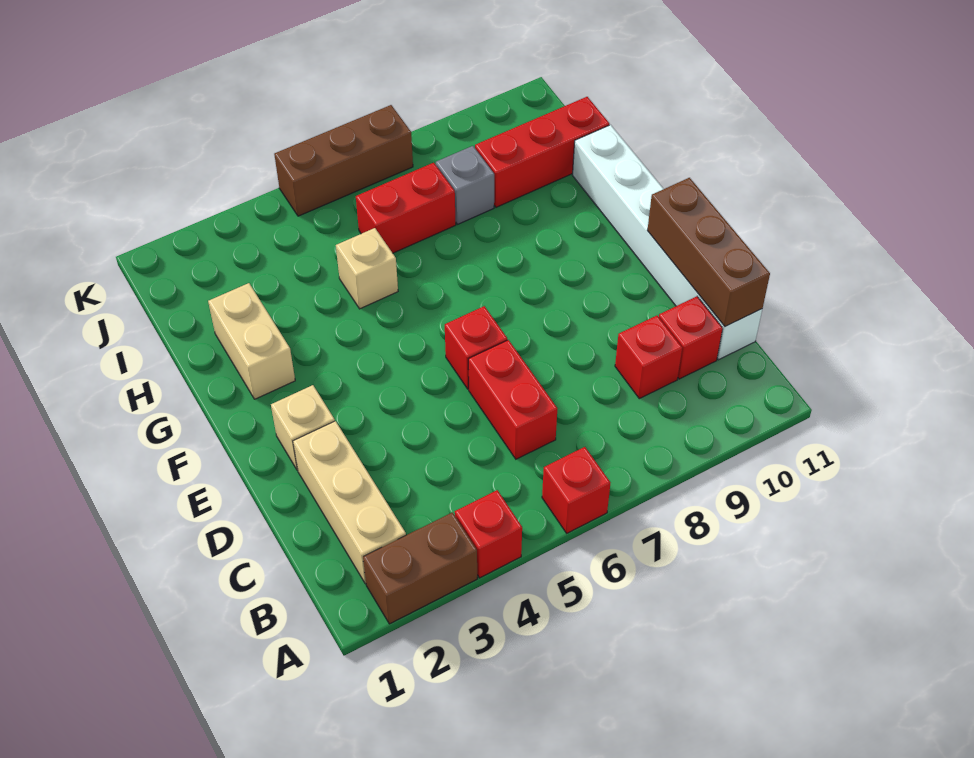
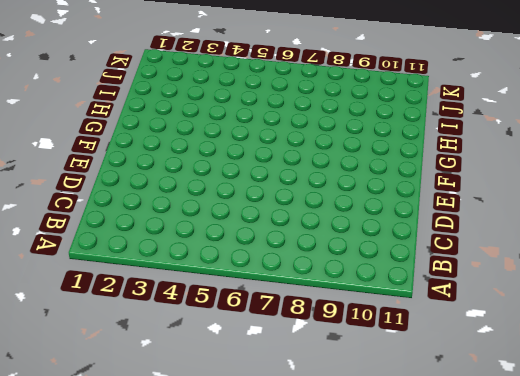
none -> brown 1x2 brick [363,512,477,624]
none -> red 1x1 brick [455,490,522,578]
none -> red 1x1 brick [542,447,610,533]

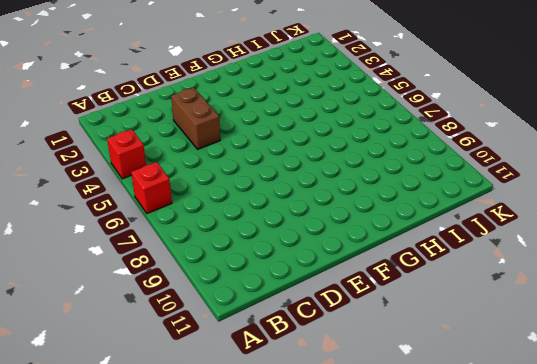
brown 1x2 brick [171,87,220,149] -> brown 1x2 brick moved to [363,512,477,624]
none -> tan 1x3 brick [293,421,406,584]
none -> red 1x2 brick [468,340,557,459]
none -> red 1x1 brick [615,316,682,399]

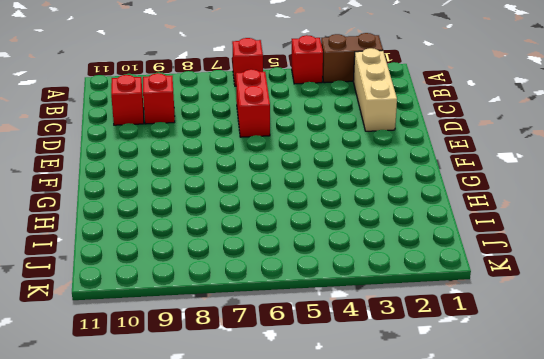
none -> white 1x6 brick [573,125,762,360]
none -> tan 1x1 brick [271,385,335,470]
none -> red 1x1 brick [445,306,507,389]

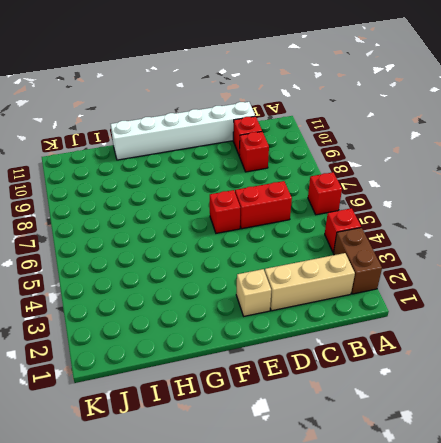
none -> tan 1x2 brick [208,283,295,399]
none -> tan 1x1 brick [336,228,398,309]
none -> red 1x2 brick [356,163,456,253]

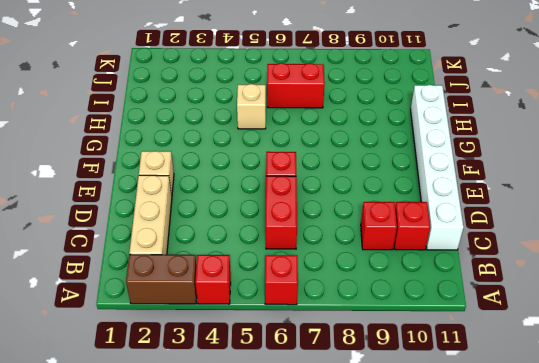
none -> tan 1x2 brick [208,283,295,399]
none -> grey 1x1 brick [436,146,494,224]
none -> red 1x3 brick [475,97,609,207]

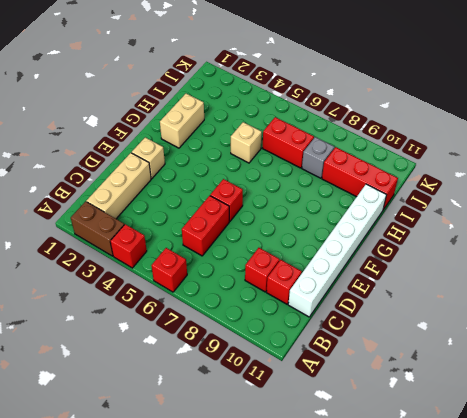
none -> brown 1x3 brick [274,105,413,216]
none -> brown 1x3 brick [647,178,770,326]

